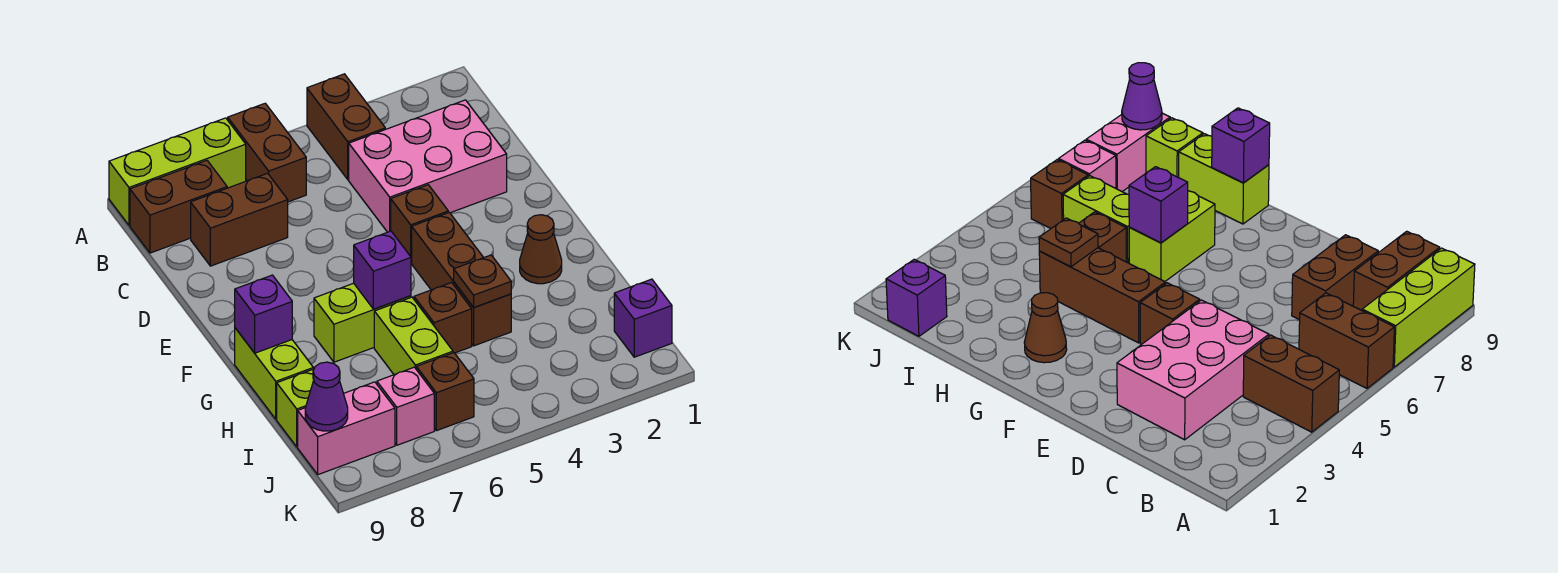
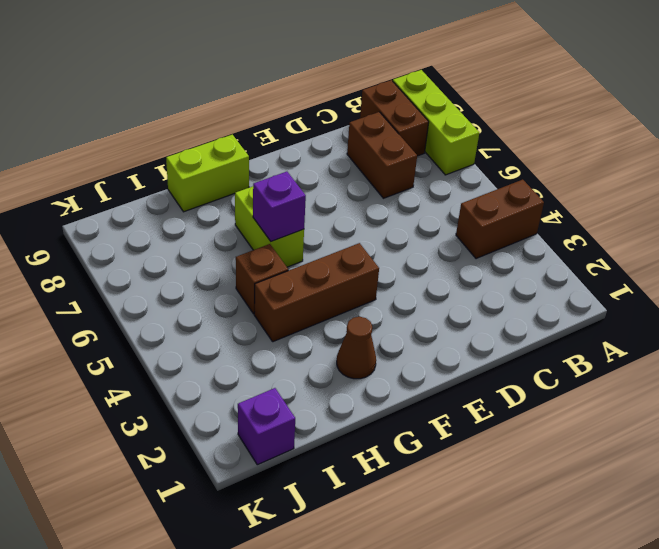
none -> brown 1x2 brick [228,103,306,202]
none -> pink 2x3 brick [349,100,507,232]
none -> brown 1x1 brick [391,185,448,263]

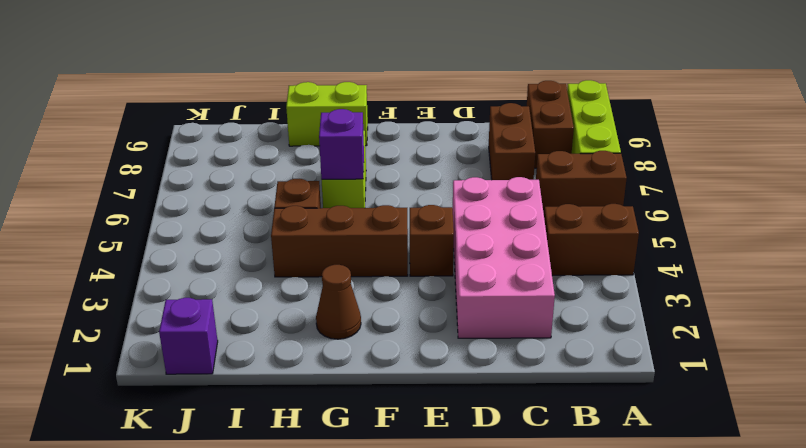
pink 2x4 brick [453,177,555,338] -> pink 2x3 brick [349,100,507,232]
none -> lime 1x2 brick [374,297,453,375]
none -> lime 1x1 brick [277,369,314,447]
none -> brown 1x1 brick [416,353,474,431]

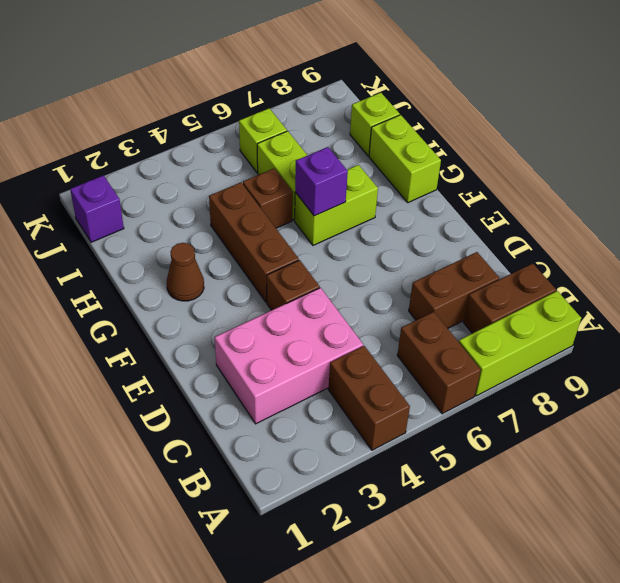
lime 1x1 brick [239,108,287,172] -> brown 1x1 brick [416,353,474,431]
none -> pink 1x1 brick [377,367,434,445]
none -> pink 1x2 brick [298,382,395,475]
none -> purple 1x1 brick [235,275,292,353]

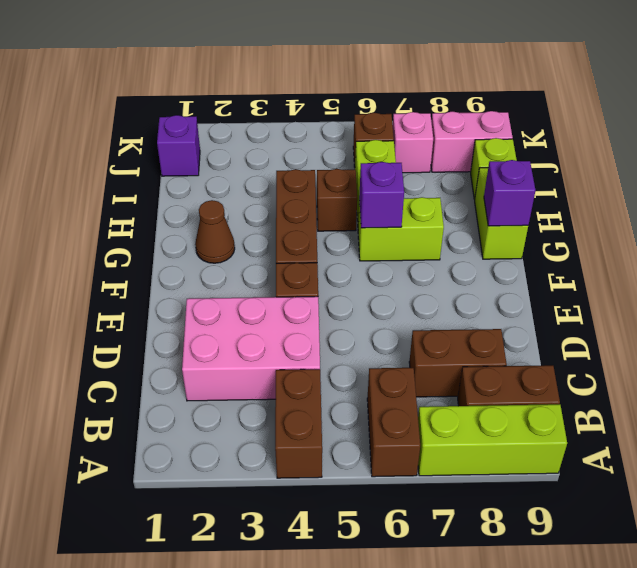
none -> brown 1x1 plate [454,255,511,307]
none -> purple 1x1 cone [305,362,348,431]

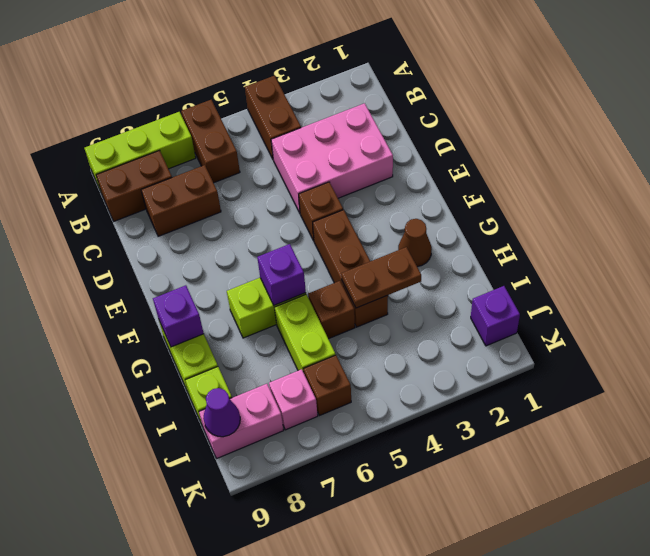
brown 1x2 plate [341,247,421,308] -> brown 1x1 plate [454,255,511,307]

